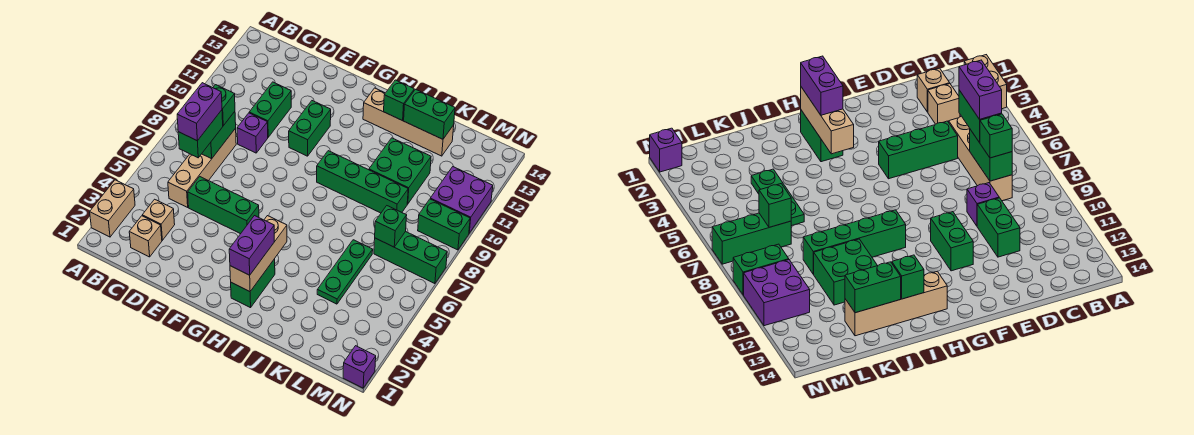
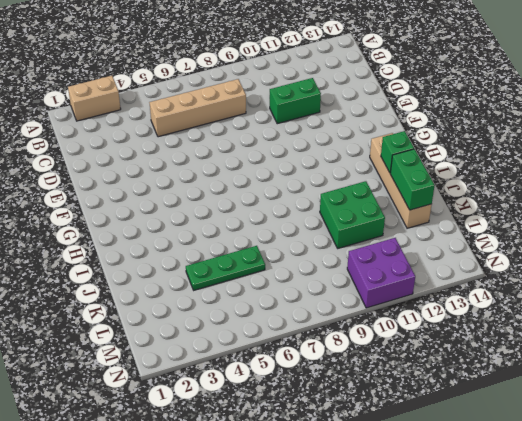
none -> tan 1x1 brick [129,216,162,257]
none -> tan 1x1 brick [142,199,175,240]
none -> green 1x3 brick [188,177,259,234]

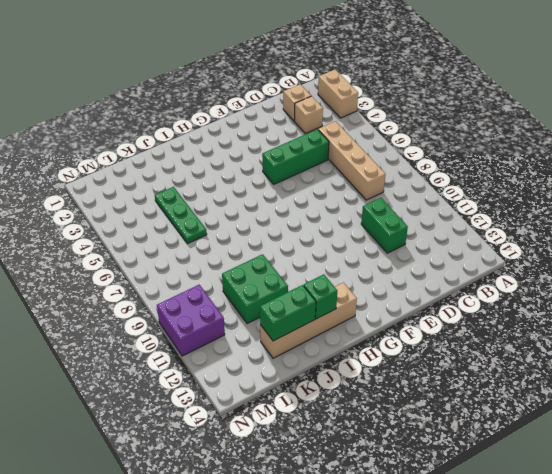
none -> purple 1x1 brick [237,113,268,153]
none -> green 1x2 brick [289,101,331,156]
none -> green 1x2 brick [231,259,275,308]

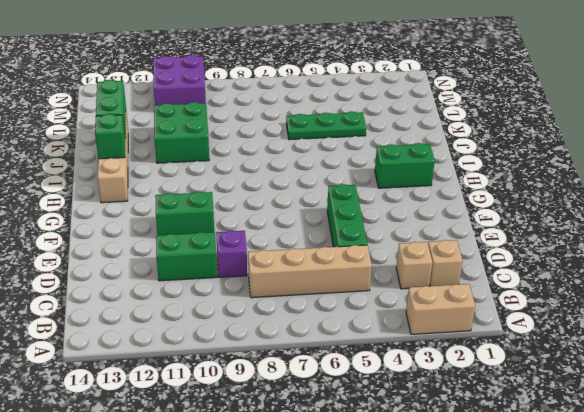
none -> green 1x4 brick [317,151,408,213]
none -> green 1x3 brick [374,232,447,284]
none -> green 1x2 brick [418,199,470,250]

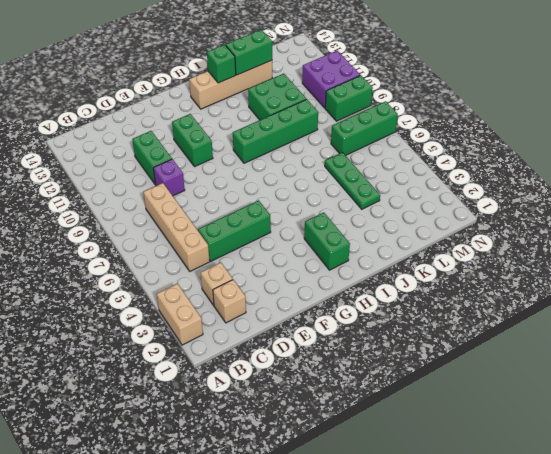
none -> purple 1x1 brick [343,346,376,388]
none -> green 1x2 brick [202,112,236,159]
none -> tan 1x3 brick [230,216,287,292]

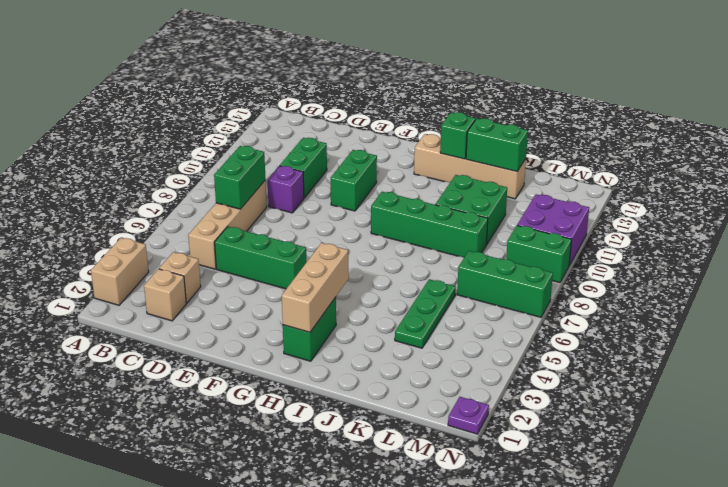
purple 1x1 plate [448,397,489,434] -> purple 1x1 brick [343,346,376,388]
none -> green 1x1 brick [375,206,407,247]
none -> green 1x2 brick [178,110,223,158]
none -> green 1x1 brick [213,85,235,126]

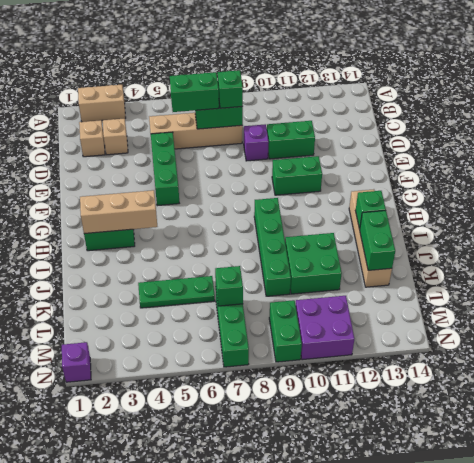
none -> purple 1x2 brick [229,216,274,275]
none -> purple 1x2 brick [177,83,222,141]

